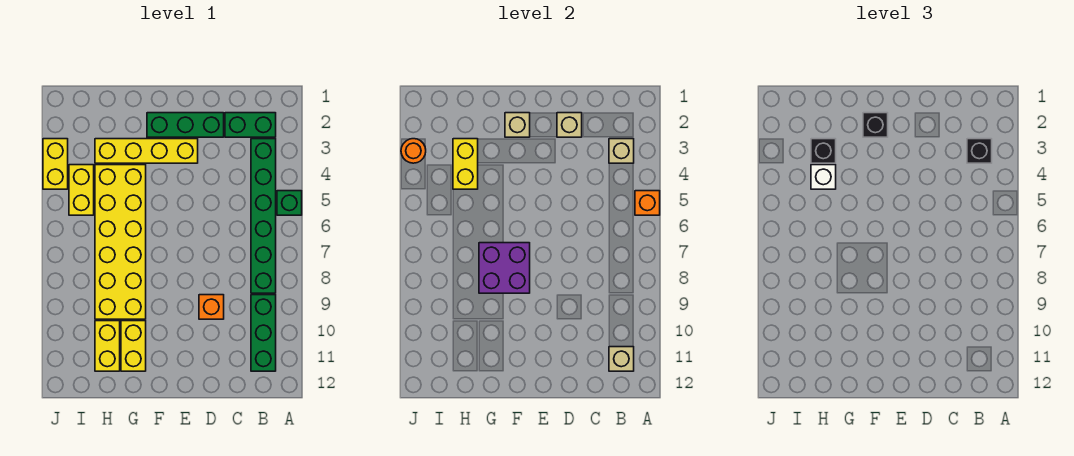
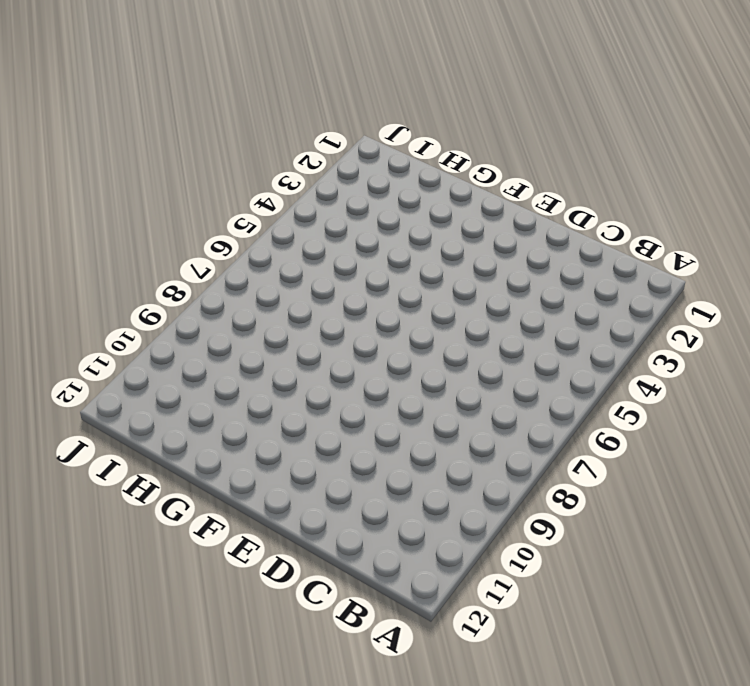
none -> green 1x1 brick [277,191,302,215]
none -> green 1x2 brick [225,113,276,137]
none -> green 1x6 brick [251,139,276,293]

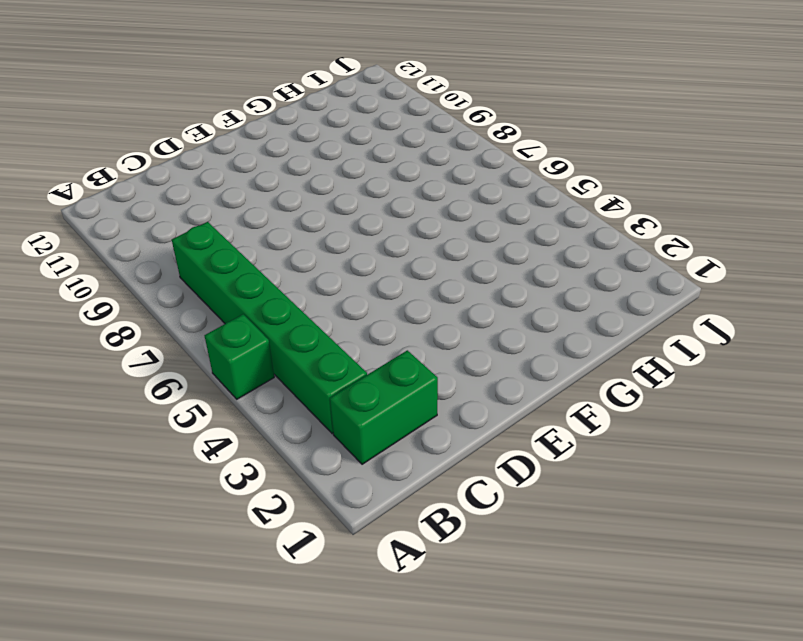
none -> green 1x3 brick [251,295,276,371]
none -> green 1x3 brick [147,113,224,137]
none -> orange 1x1 brick [199,295,224,319]

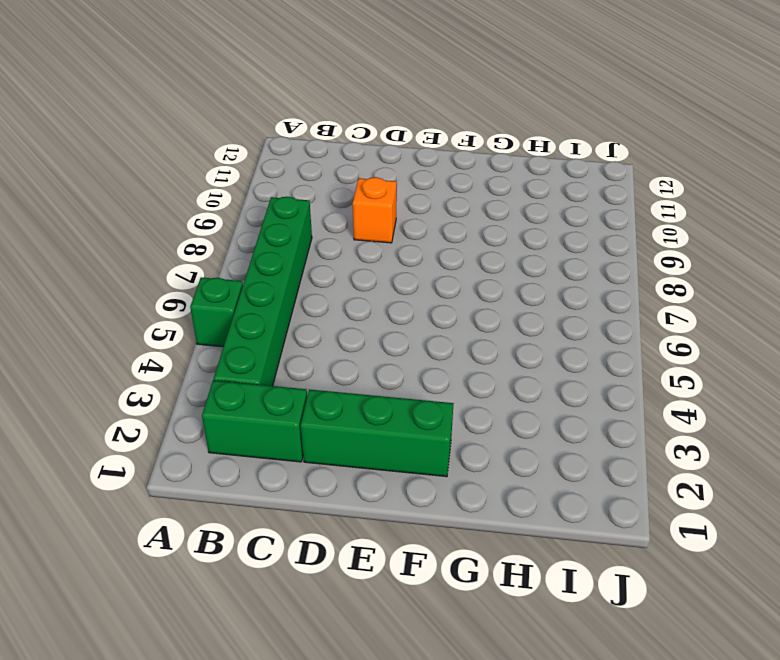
none -> green 1x3 brick [251,295,276,371]
none -> yellow 1x4 brick [95,139,198,163]
none -> yellow 2x6 brick [95,165,146,319]

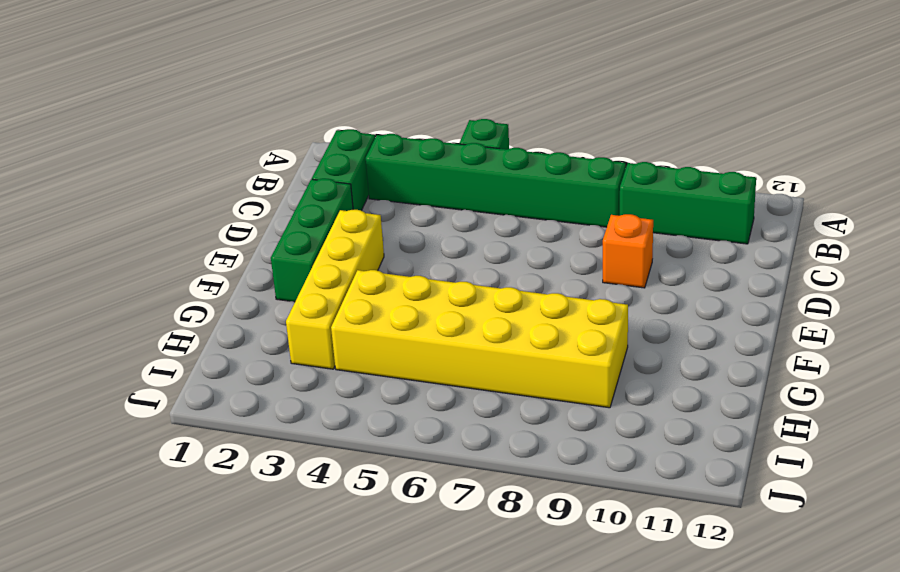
none -> yellow 1x2 brick [121,321,146,371]
none -> yellow 1x2 brick [95,321,120,371]
none -> yellow 1x2 brick [69,165,94,215]

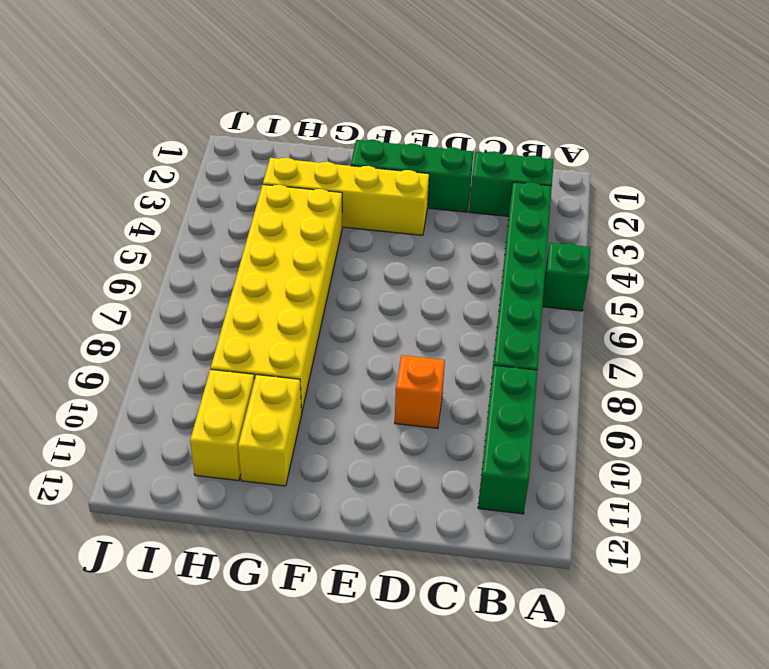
none -> yellow 1x2 brick [69,165,94,215]
none -> yellow 1x2 brick [43,139,68,189]
none -> orange 1x1 brick [635,191,660,215]

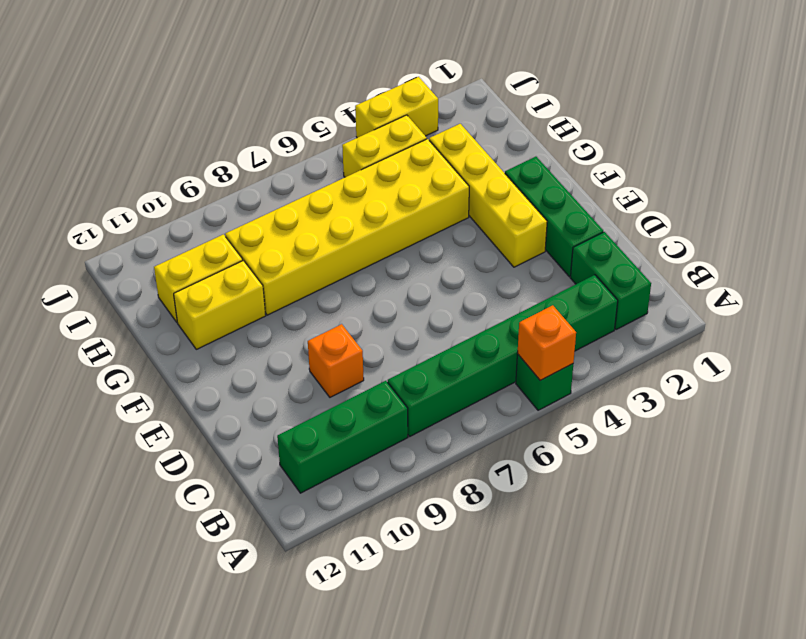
none -> tan 1x1 brick [609,139,634,163]
none -> tan 1x1 brick [609,347,634,371]
none -> tan 1x1 brick [557,113,582,137]

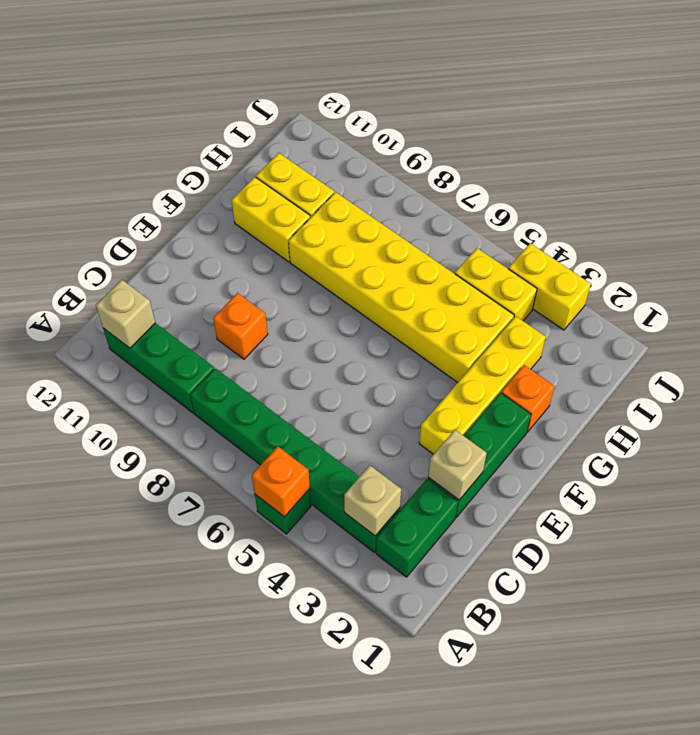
orange 1x1 brick [501,365,555,432] -> none
none -> tan 1x1 brick [505,113,530,137]
none -> purple 2x2 brick [479,243,530,293]
none -> yellow 1x2 brick [453,139,478,189]

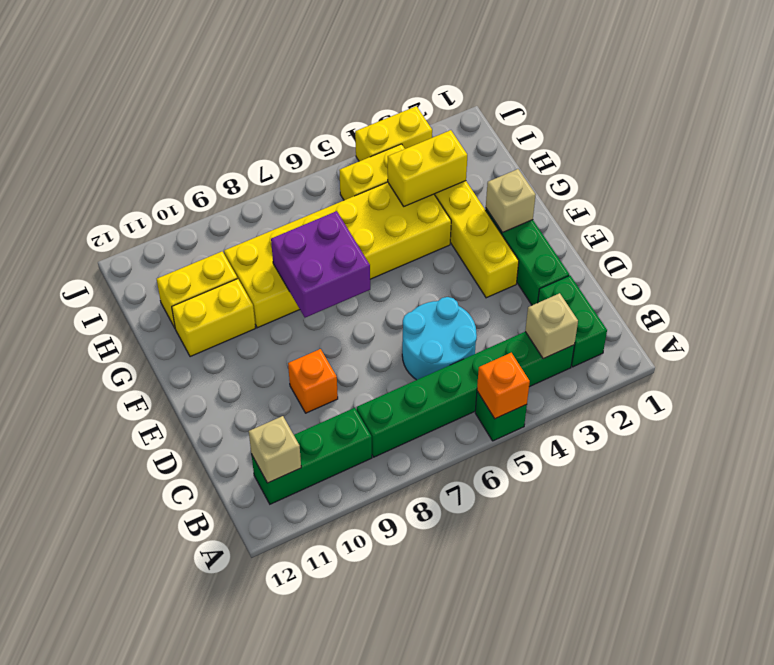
cyan 2x2 round brick [402,297,477,380] -> none
none -> tan 1x1 brick [557,113,582,137]
none -> orange 1x1 round brick [401,139,426,163]
none -> black 1x1 brick [967,139,992,163]

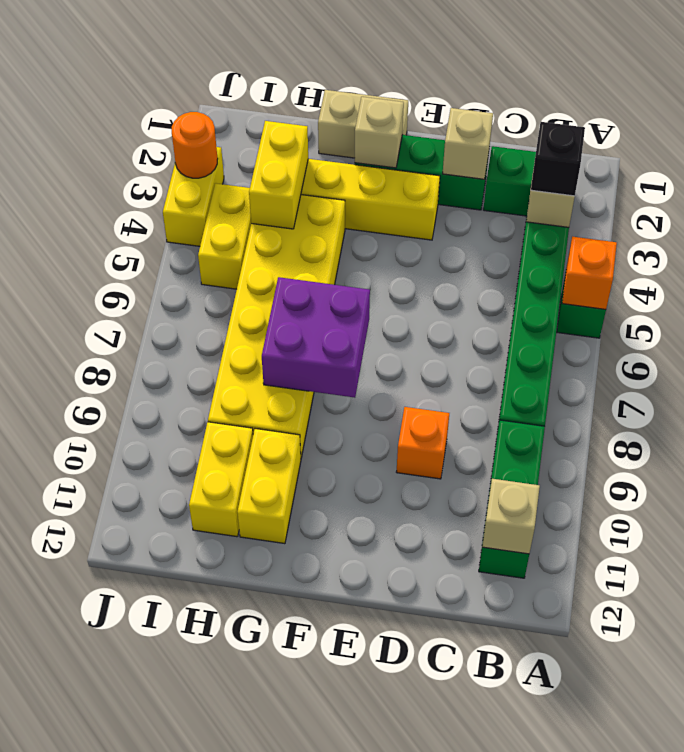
tan 1x2 brick [318,90,408,158] -> none
none -> black 1x1 brick [863,113,888,137]
none -> black 1x1 brick [811,139,836,163]
none -> white 1x1 brick [811,165,836,189]

